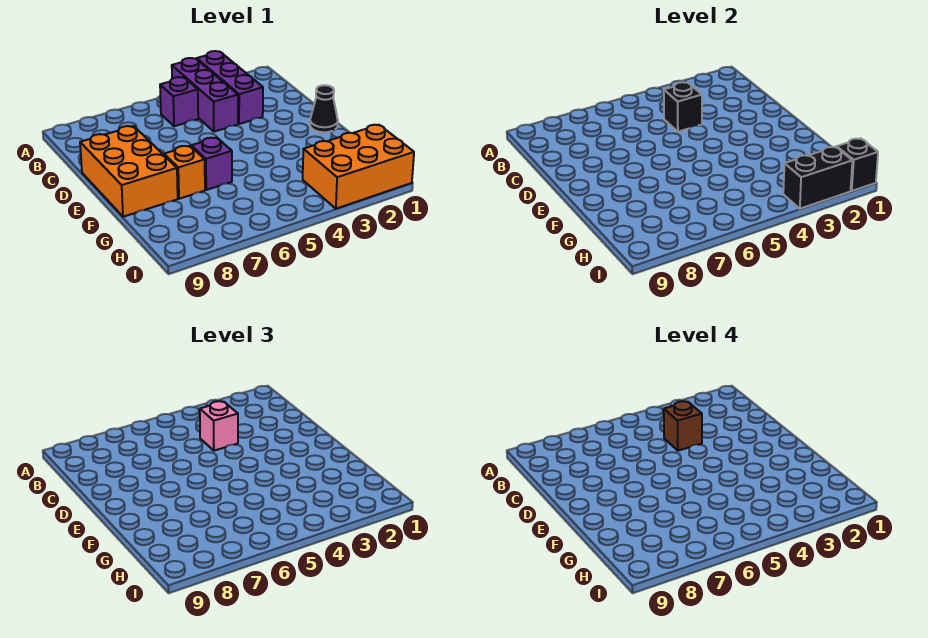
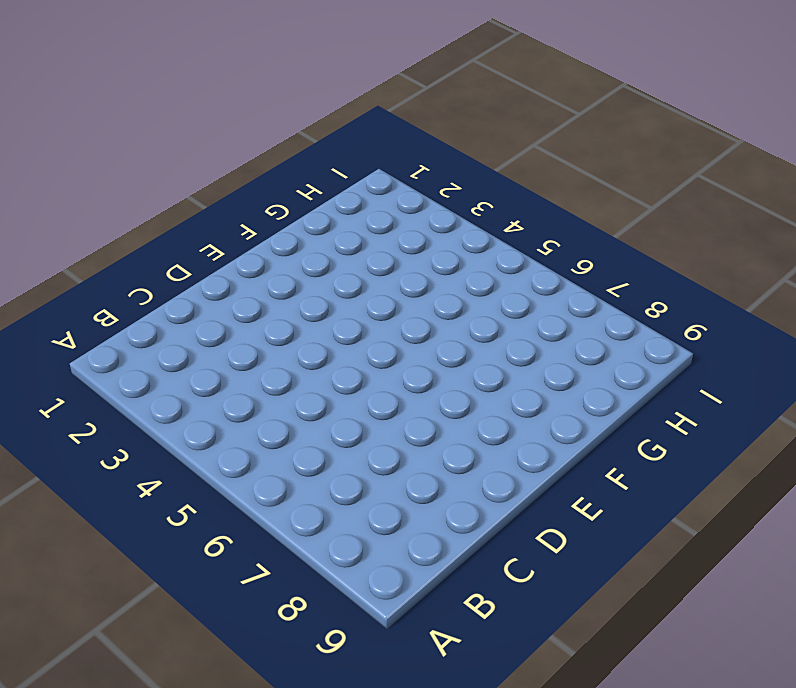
none -> purple 1x3 brick [197,51,263,124]
none -> purple 1x3 brick [172,58,238,132]
none -> purple 1x1 brick [160,77,198,126]

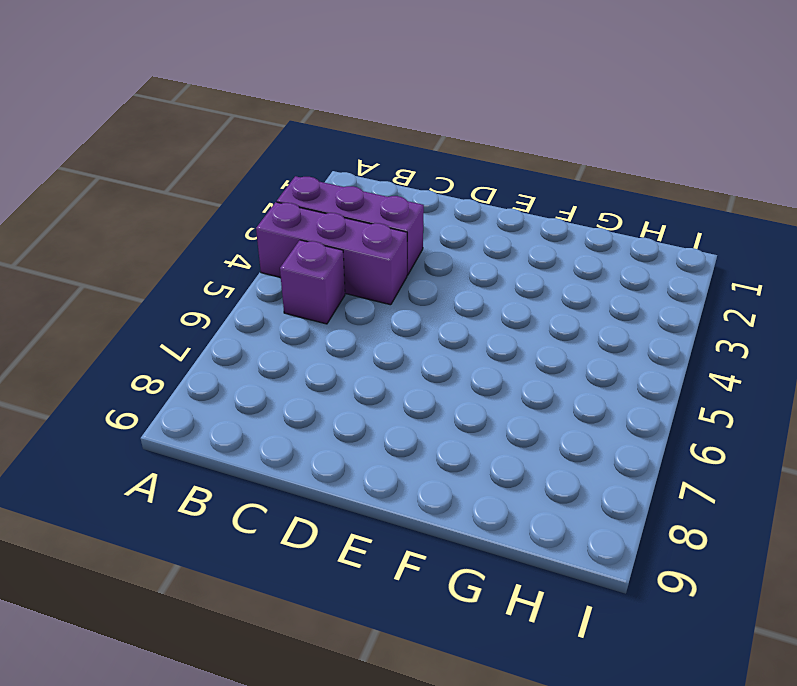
none -> orange 2x3 brick [80,126,178,217]
none -> black 1x1 cone [310,85,338,132]
none -> purple 1x1 brick [191,138,232,190]

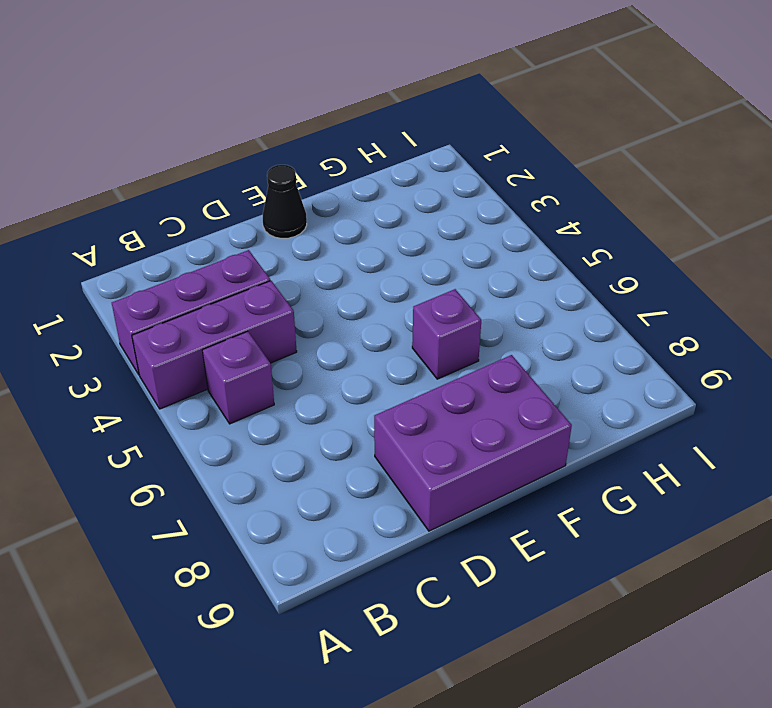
purple 2x3 brick [374,355,572,531] -> orange 2x3 brick [80,126,178,217]
none -> orange 1x1 brick [164,146,205,199]
none -> orange 2x3 brick [303,125,414,209]
none -> black 1x1 brick [664,82,702,132]

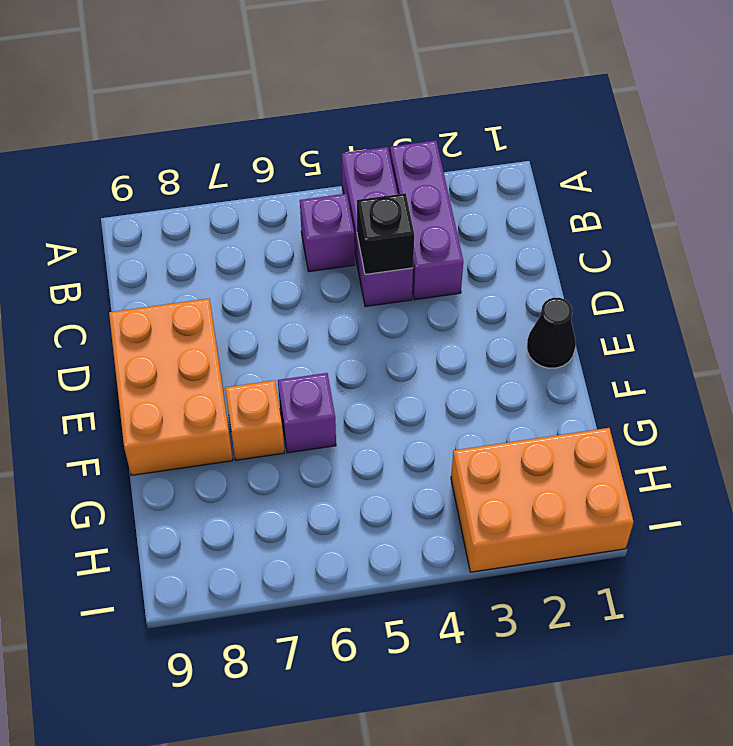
none -> black 1x1 brick [837,139,878,191]
none -> black 1x2 brick [783,147,852,209]
none -> pink 1x1 brick [200,401,238,451]

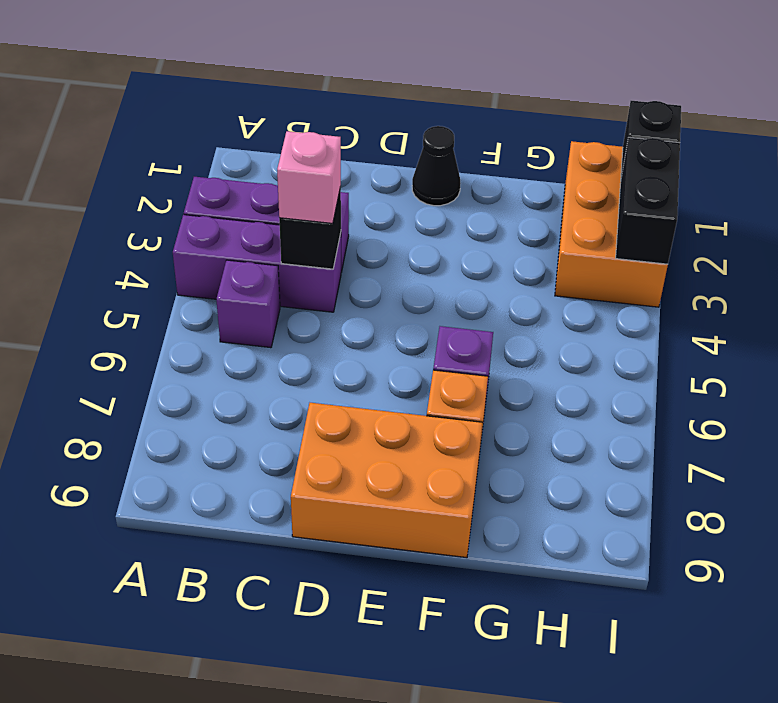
none -> brown 1x1 brick [664,401,702,451]

